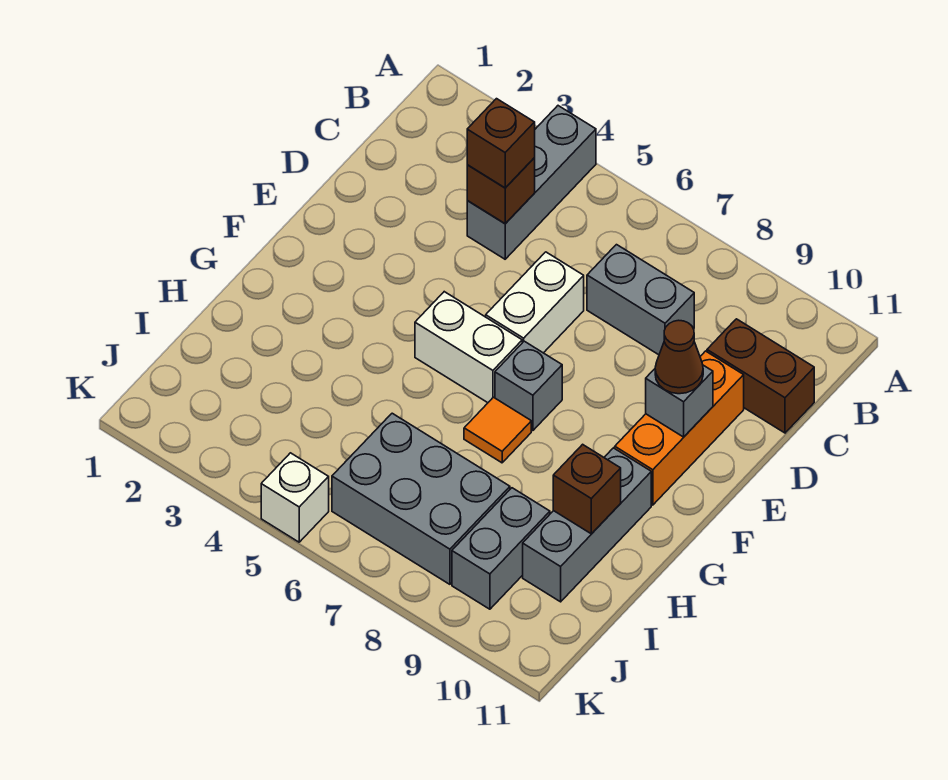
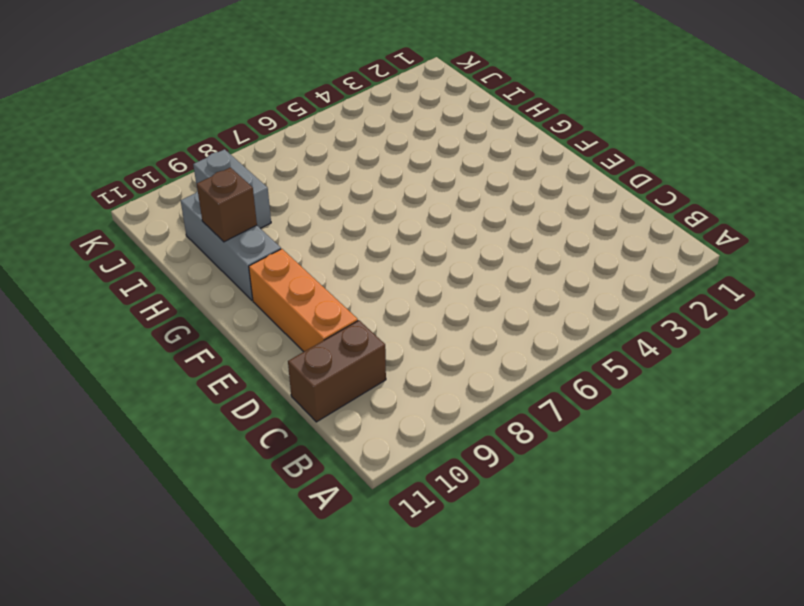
none -> grey 1x3 brick [467,106,596,259]
none -> grey 1x2 brick [587,245,694,355]
none -> white 1x2 brick [486,252,584,353]

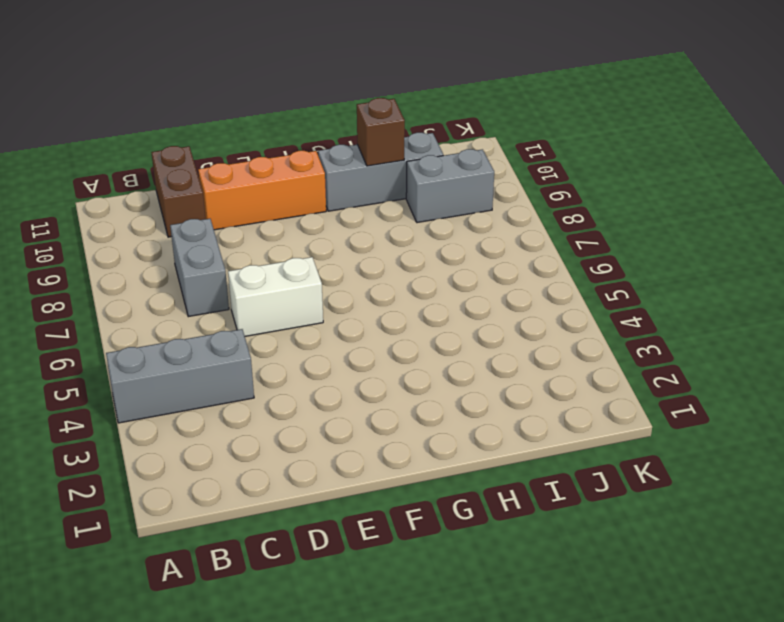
none -> white 1x2 brick [415,292,522,403]
none -> grey 1x1 brick [495,341,562,431]
none -> orange 1x1 tile [464,397,531,463]

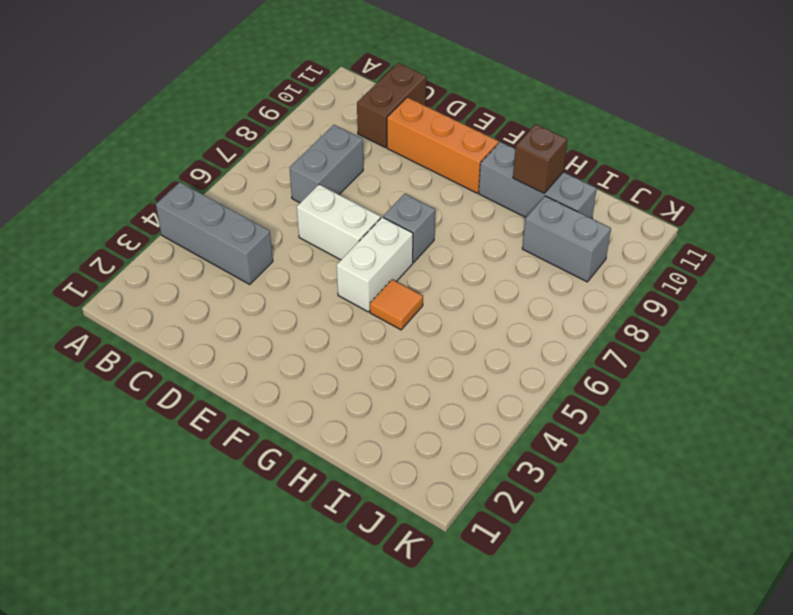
orange 1x1 tile [370,280,423,330] -> orange 1x1 tile moved to [464,397,531,463]
none -> grey 2x3 brick [332,413,510,584]
none -> white 1x1 brick [261,453,329,542]
none -> brown 1x1 brick [467,158,535,224]

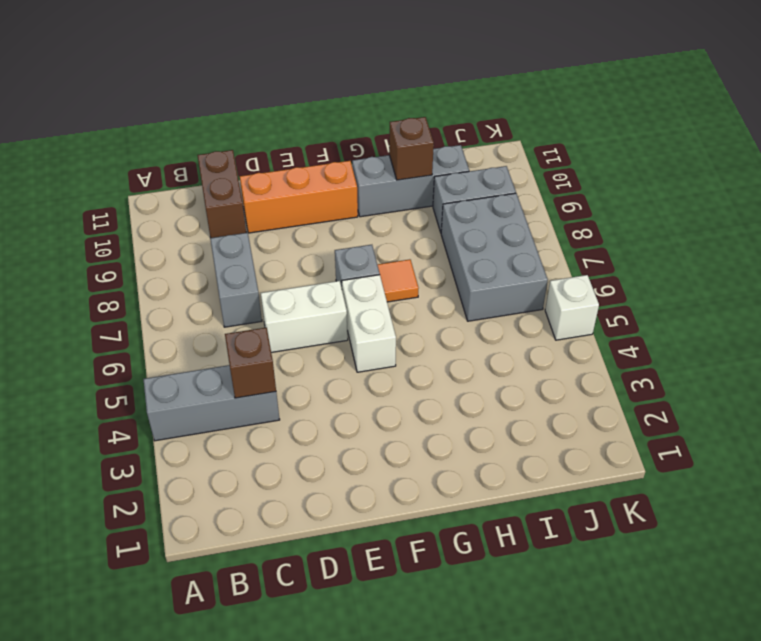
none -> grey 1x1 brick [646,365,713,437]
none -> brown 1x1 brick [467,99,535,188]
none -> brown 1x1 cone [655,320,703,394]

